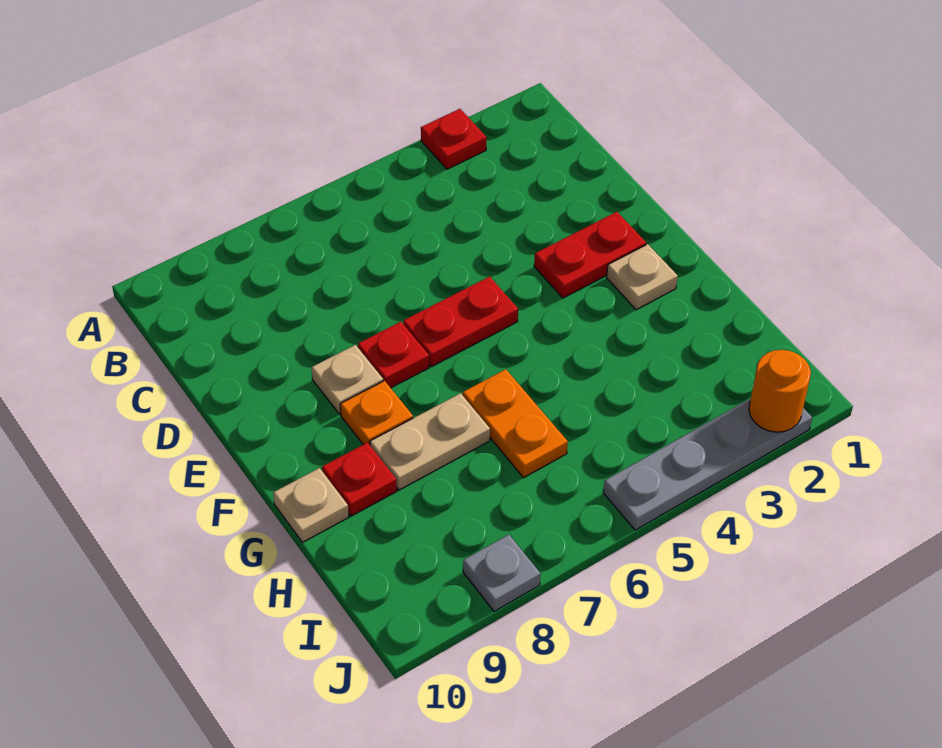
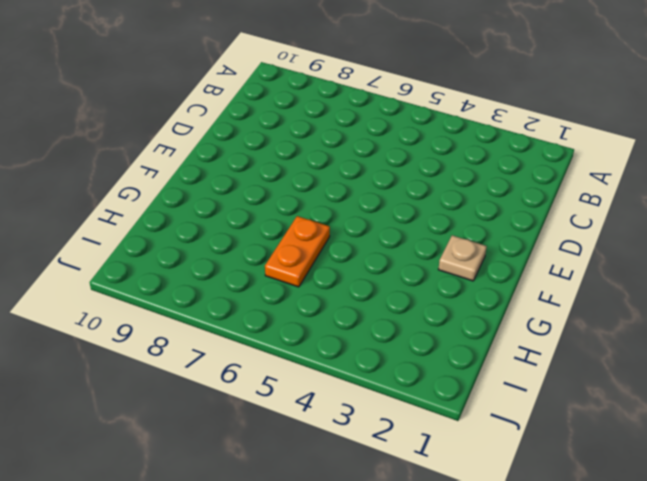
none -> red 1x1 plate [421,109,487,169]
none -> red 1x2 plate [534,212,646,298]
none -> red 1x2 plate [403,277,518,367]

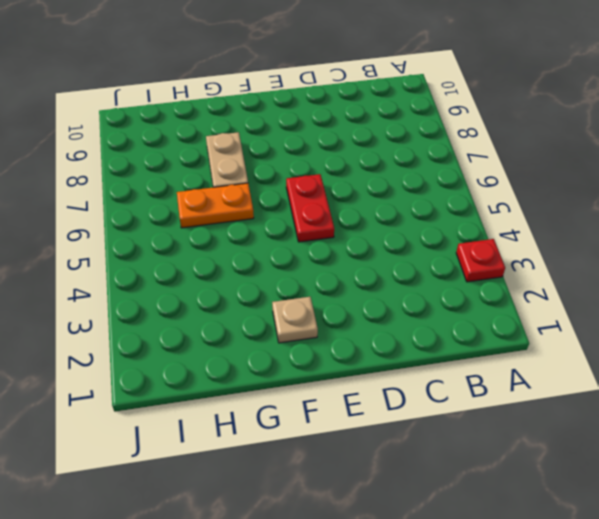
none -> red 1x2 plate [534,212,646,298]
none -> red 1x1 plate [358,322,429,388]
none -> tan 1x1 plate [312,345,383,414]

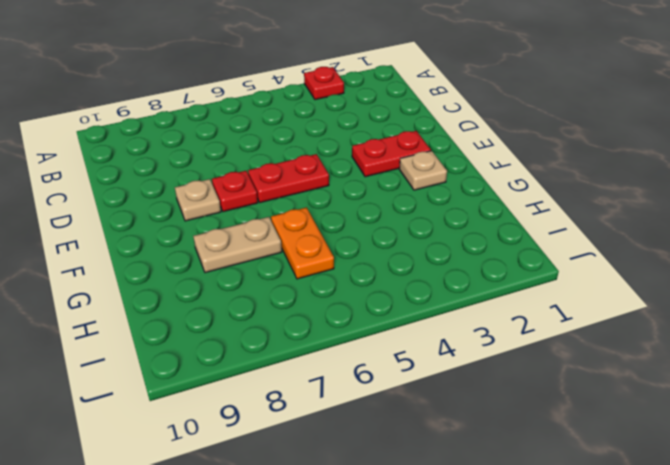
none -> orange 1x1 plate [340,381,413,445]
none -> red 1x1 plate [322,443,397,516]
none -> tan 1x1 plate [273,468,349,542]

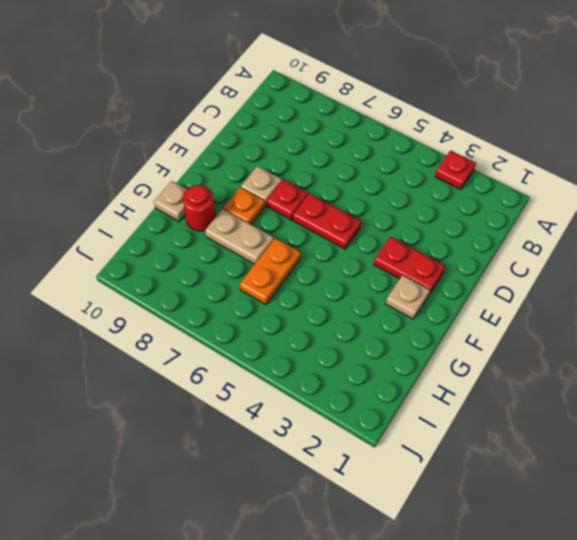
red 1x1 round brick [183,185,216,231] -> red 1x1 plate [322,443,397,516]
none -> grey 1x4 plate [603,398,812,530]
none -> grey 1x1 plate [463,535,541,611]
none -> orange 1x1 round brick [749,350,811,432]

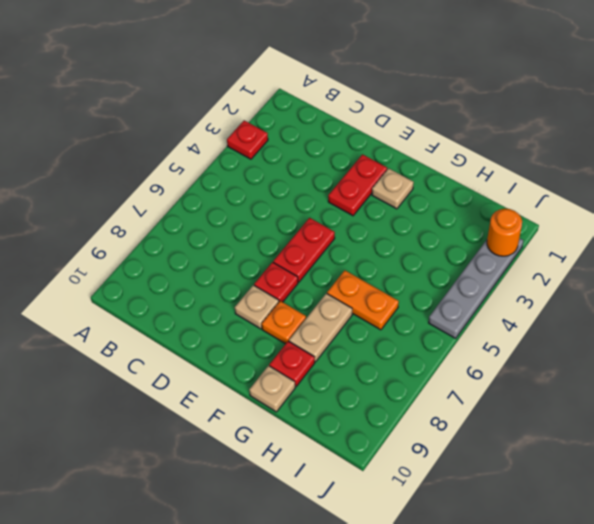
none -> grey 1x1 plate [463,535,541,611]

